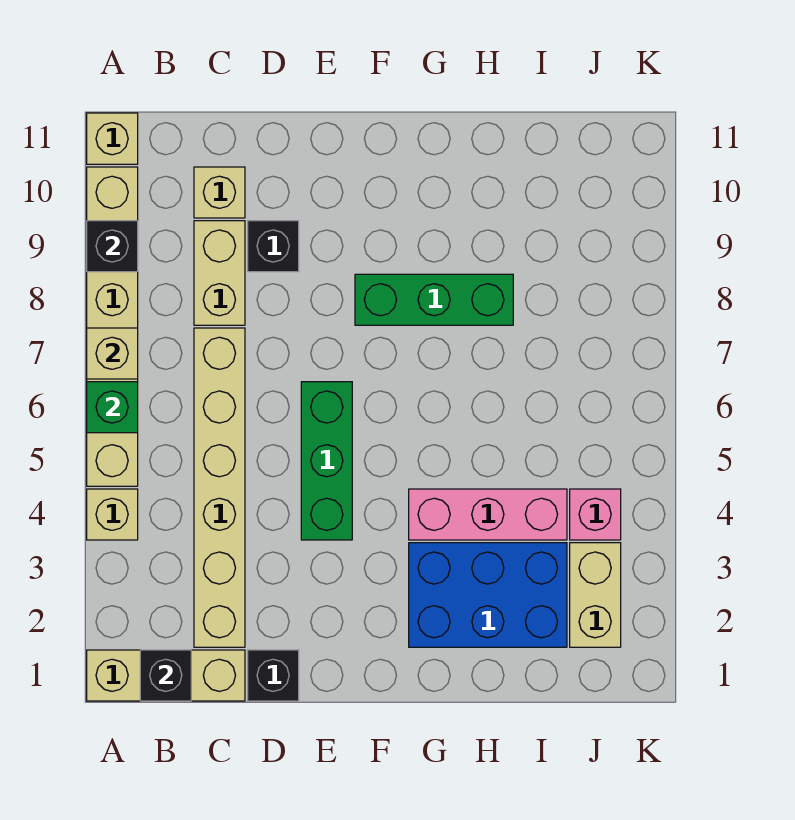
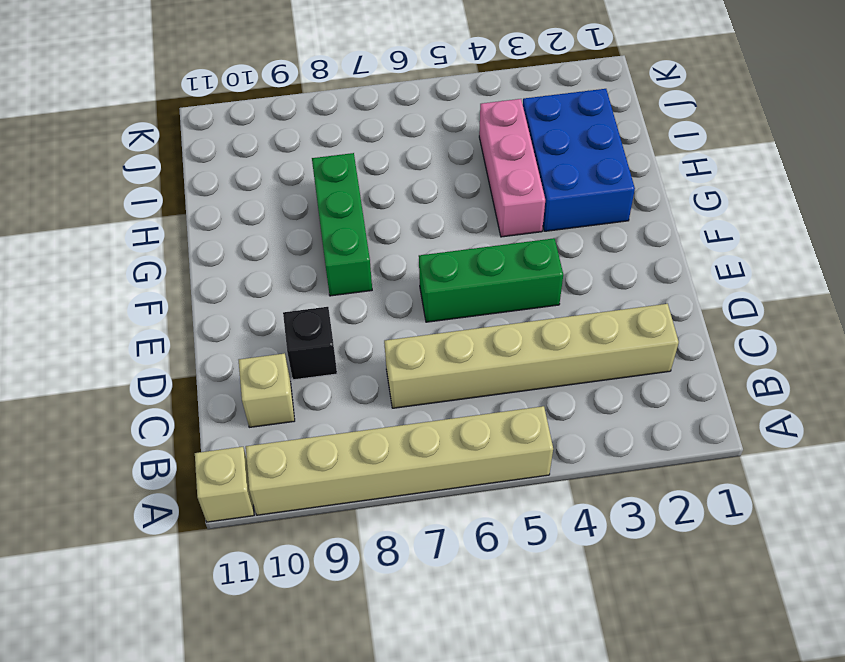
none -> tan 1x3 brick [87,650,245,701]
none -> tan 1x1 brick [87,489,138,540]
none -> tan 1x2 brick [194,221,245,325]

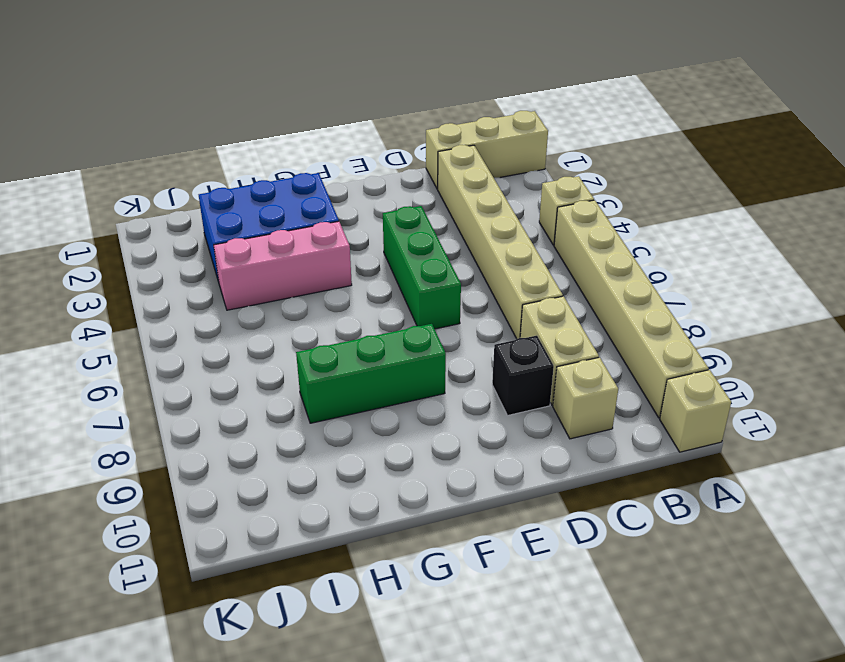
none -> black 1x1 brick [248,650,299,701]
none -> tan 1x2 brick [570,543,621,647]
none -> pink 1x1 brick [570,489,621,540]

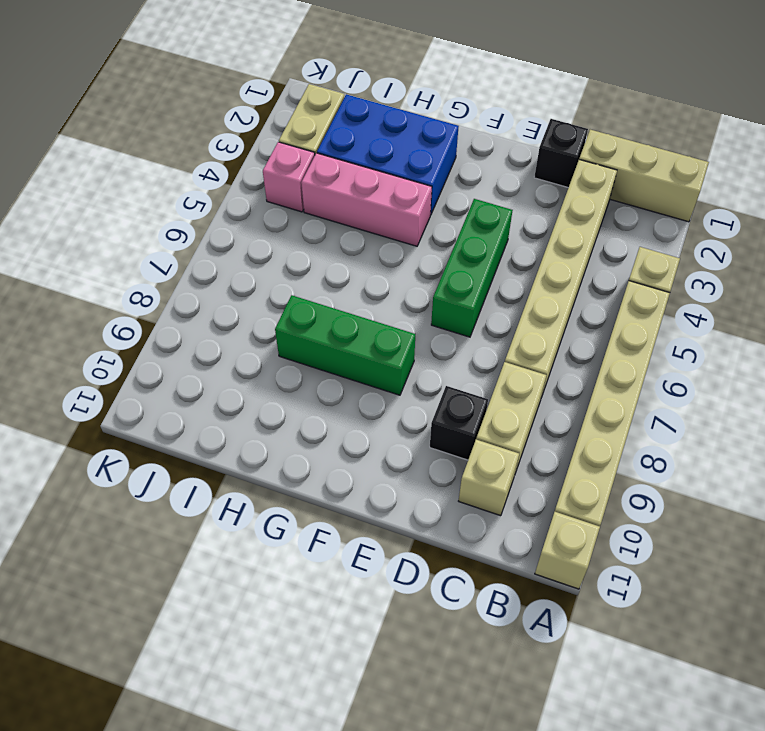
none -> green 1x1 brick [87,382,138,433]
none -> tan 1x1 brick [87,328,138,379]
none -> black 1x1 brick [87,221,138,272]

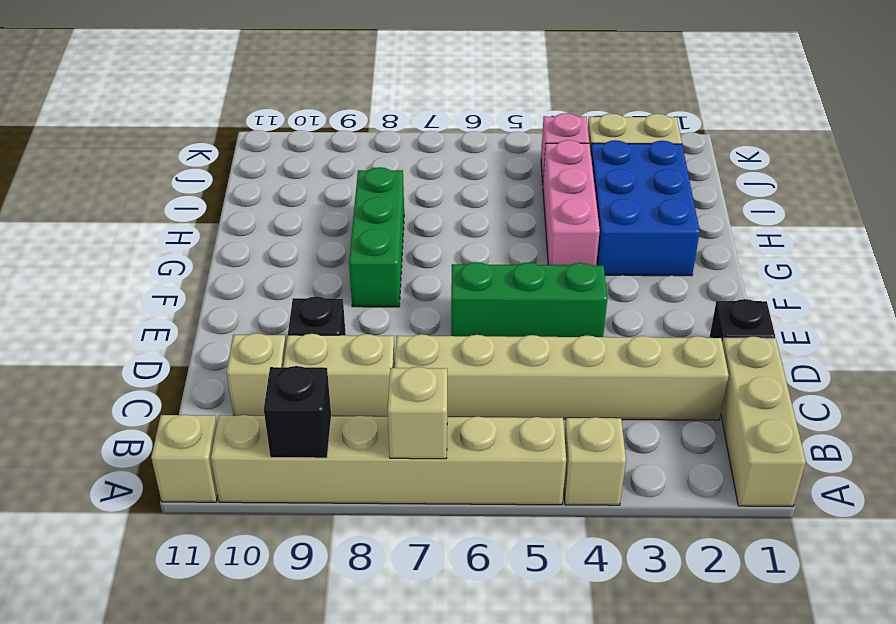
none -> green 1x1 brick [87,382,138,433]
none -> black 1x1 brick [140,650,191,701]

